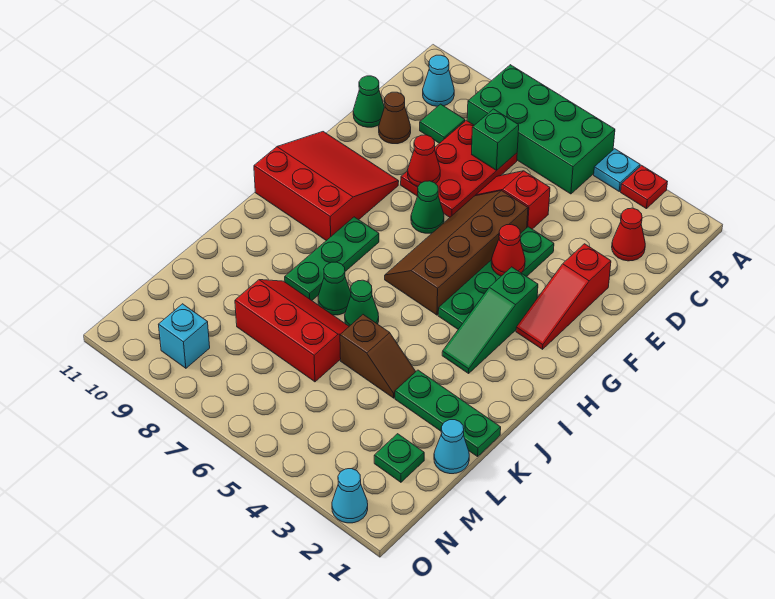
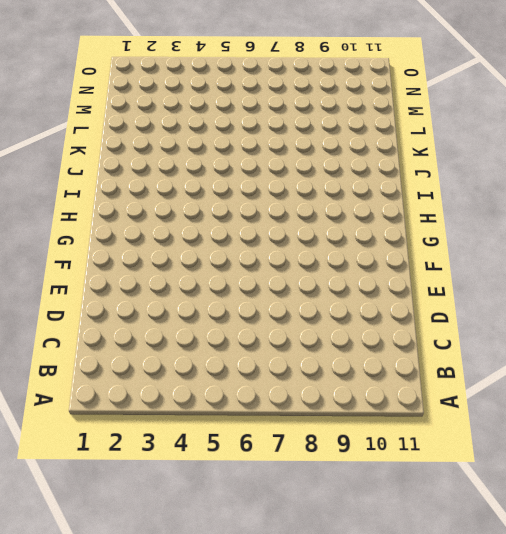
none -> red 1x1 plate [621,165,667,209]
none -> cyan 1x1 plate [594,149,640,191]
none -> green 2x4 brick [467,65,615,194]

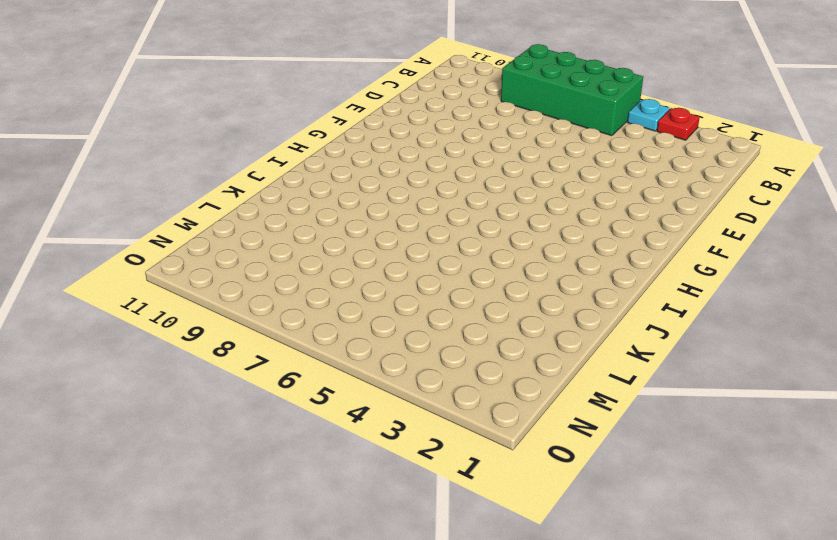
none -> cyan 1x1 cone [423,55,454,106]
none -> red 1x1 cone [612,208,645,261]
none -> red 2x3 plate [401,120,517,217]

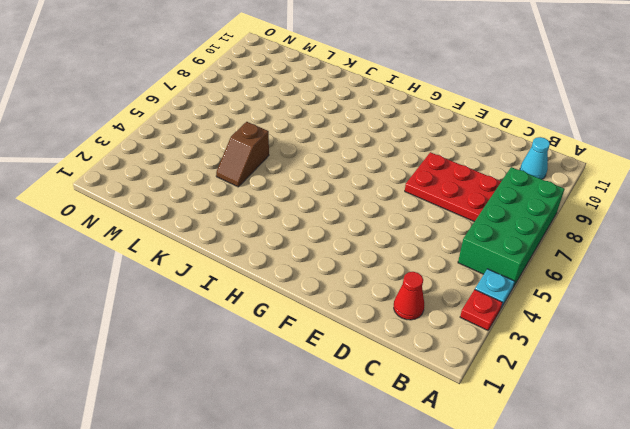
none -> green 1x1 tile [420,104,465,143]
none -> red 1x2 slope [476,171,550,229]
none -> brown 1x1 cone [379,92,411,144]

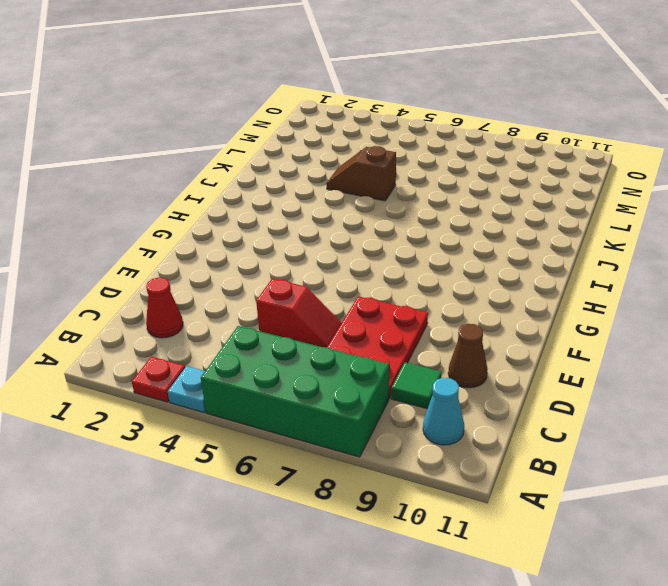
none -> green 1x1 cone [353,76,384,127]
none -> red 1x3 slope [516,244,611,349]
none -> green 1x4 plate [438,227,554,329]

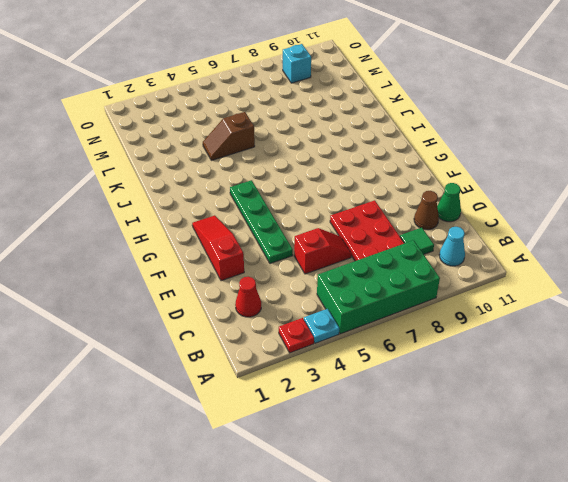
none -> brown 2x4 slope [385,191,528,315]
none -> green 1x1 cone [411,181,444,233]
none -> red 3x3 slope [254,132,399,241]

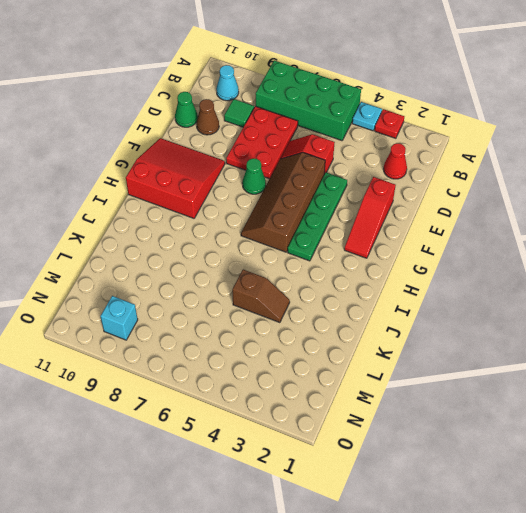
none -> green 1x3 slope [442,267,538,373]
none -> green 1x3 plate [285,217,379,300]
none -> green 1x1 cone [345,280,379,326]

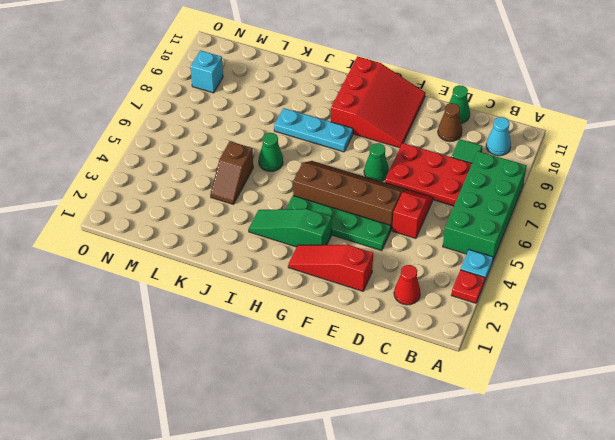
cyan 1x3 plate [274,108,353,152] -> green 1x3 plate [285,217,379,300]
none -> green 1x1 cone [318,262,351,315]
none -> green 1x3 plate [395,370,501,457]
none -> red 2x3 slope [235,280,349,382]

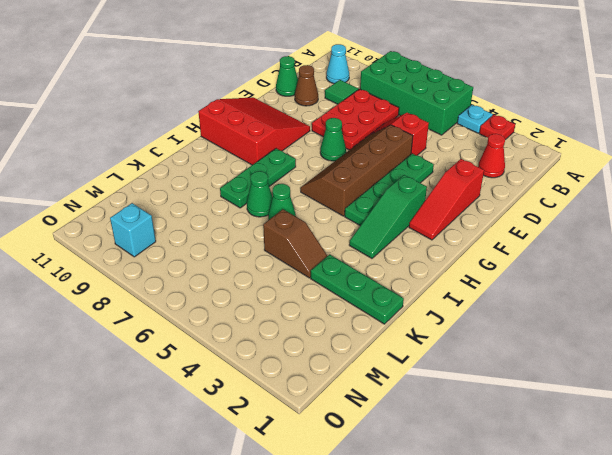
none -> red 2x3 slope [235,280,349,382]
none -> cyan 1x1 cone [434,420,469,474]
none -> green 1x1 plate [374,434,424,482]

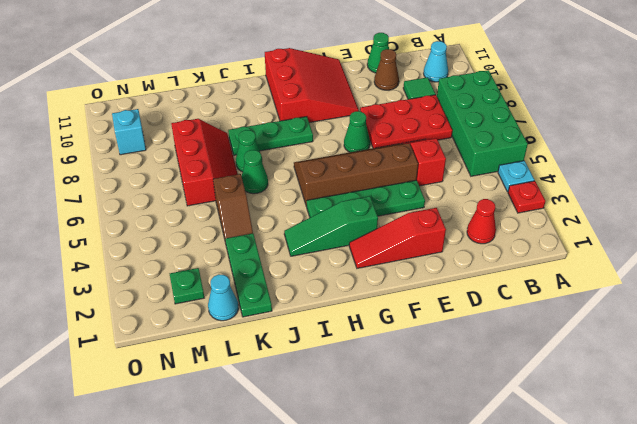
none -> cyan 1x1 cone [332,469,368,523]
none -> green 1x1 brick [472,109,519,170]
none -> red 1x1 cone [408,135,440,186]

